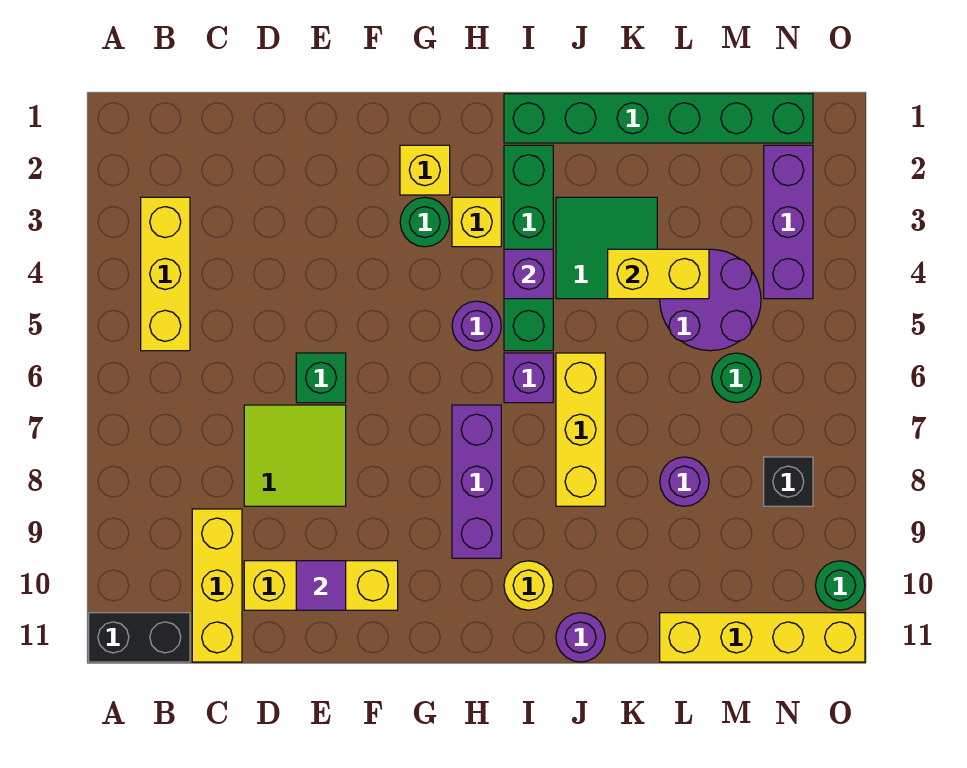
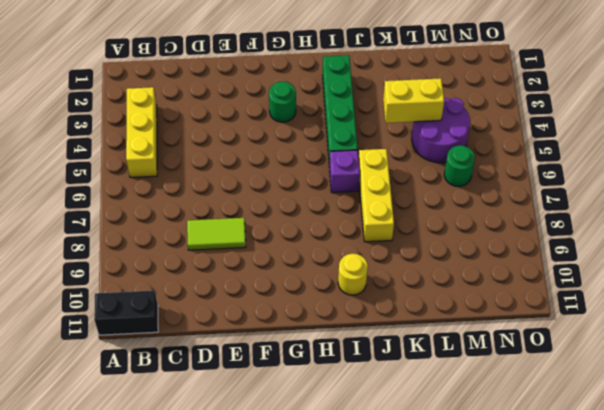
lime 1x2 tile [187,218,246,250] -> lime 2x2 tile [244,405,346,506]
none -> yellow 1x3 brick [192,509,242,662]
none -> yellow 1x3 brick [244,561,398,610]
none -> green 1x1 brick [296,353,346,403]

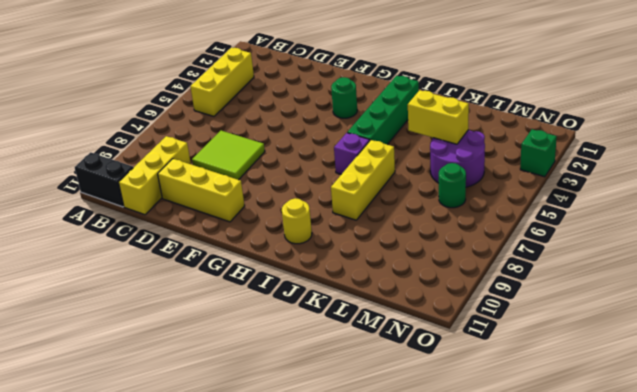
green 1x1 brick [520,129,557,177] -> green 1x1 brick moved to [296,353,346,403]
none -> yellow 1x1 brick [400,145,450,195]
none -> yellow 1x1 brick [452,197,501,247]
none -> purple 1x1 round brick [452,301,501,351]

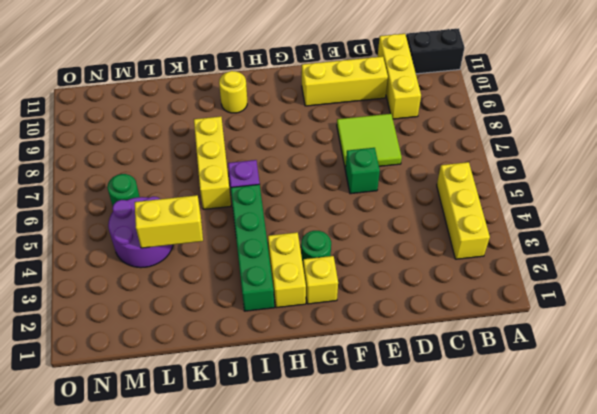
yellow 1x2 brick [268,232,306,308] -> yellow 1x1 brick [452,197,501,247]
none -> purple 1x1 round brick [452,301,501,351]
none -> purple 1x3 brick [452,405,501,558]
none -> green 1x6 brick [504,94,813,143]

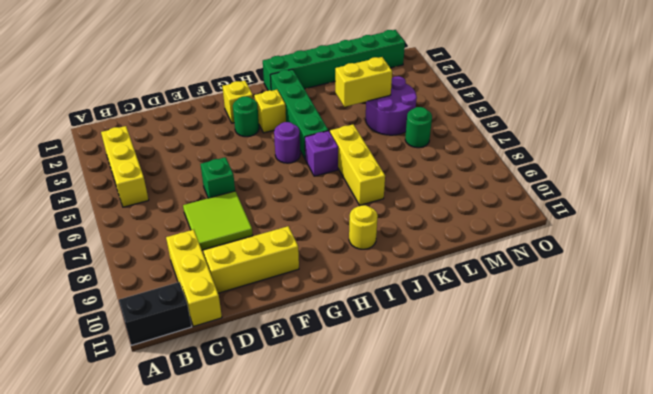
none -> purple 1x3 brick [452,405,501,558]
none -> green 2x2 tile [556,197,657,299]
none -> purple 1x1 round brick [556,613,605,662]

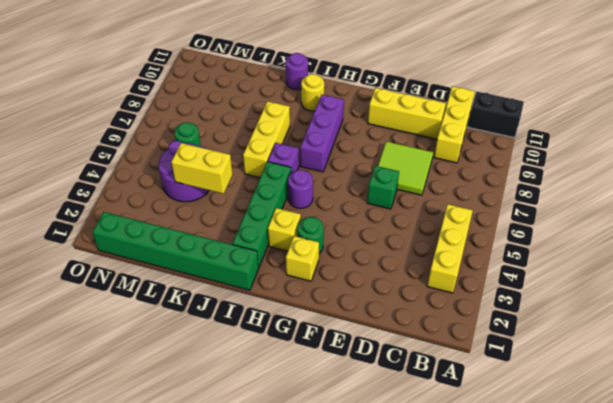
none -> green 2x2 tile [556,197,657,299]
none -> purple 1x1 round brick [660,457,709,506]
none -> yellow 1x4 brick [660,613,865,662]

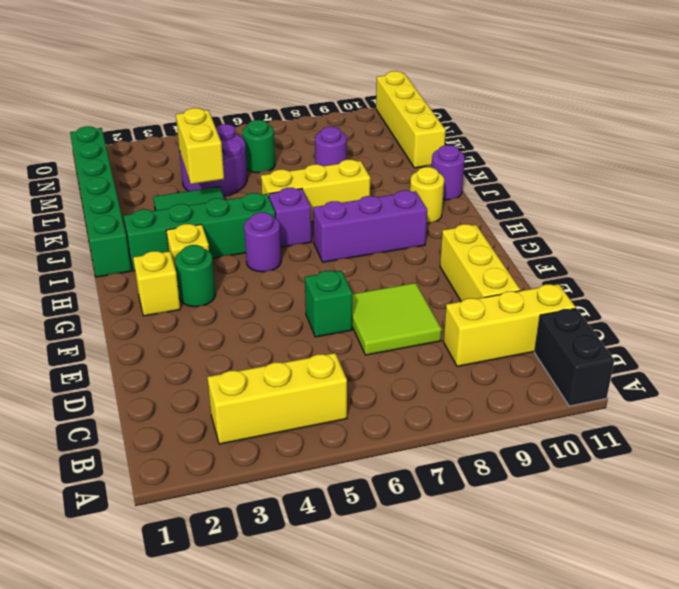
none -> purple 1x3 brick [764,145,813,299]
none -> black 1x1 brick [764,457,813,506]
none -> green 1x1 round brick [816,561,865,610]

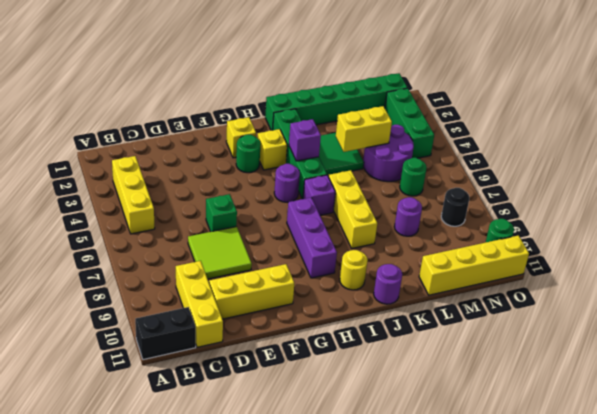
green 1x3 brick [385,88,434,158] -> purple 1x3 brick [764,145,813,299]
black 1x1 round brick [441,188,469,226] -> black 1x1 brick [764,457,813,506]
none -> purple 1x1 tile [296,561,346,610]

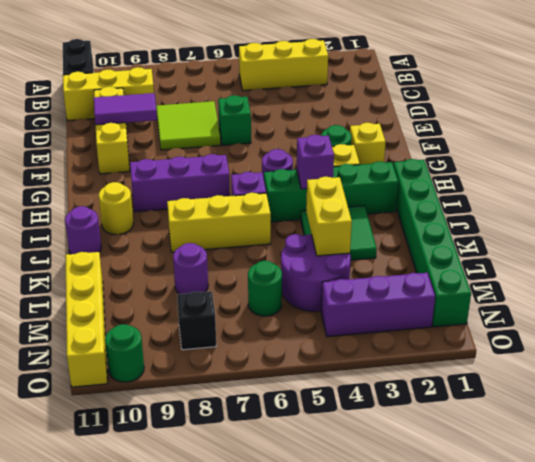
purple 1x2 tile [94,93,157,125] -> purple 1x1 tile [296,561,346,610]

